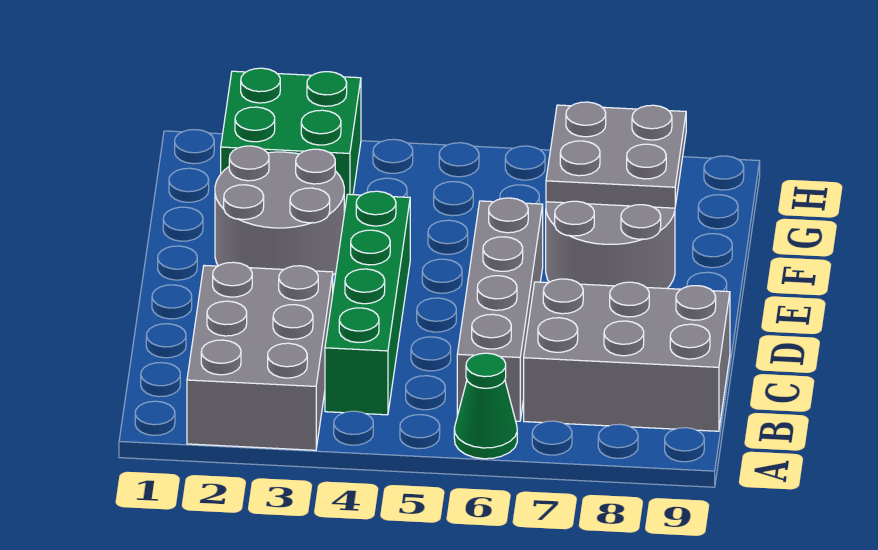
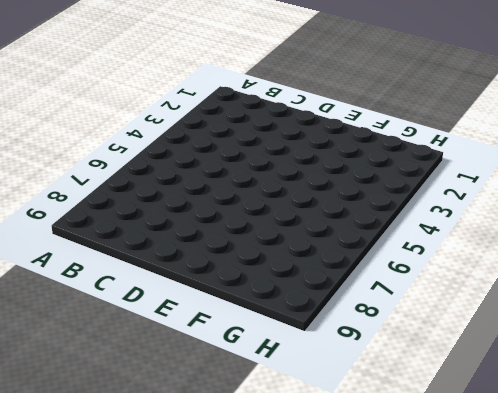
none -> grey 2x3 brick [187,262,333,450]
none -> green 1x1 cone [454,353,517,459]

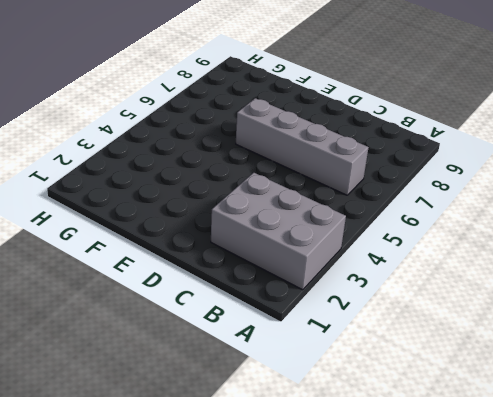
none -> green 1x1 cone [454,353,517,459]
none -> green 1x4 brick [325,191,410,415]

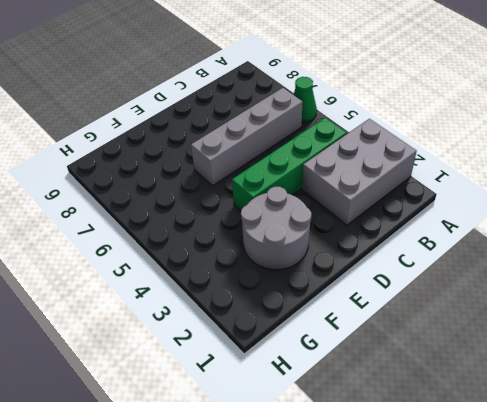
none -> grey 2x3 brick [524,279,730,431]
none -> grey 2x2 round brick [546,201,675,288]

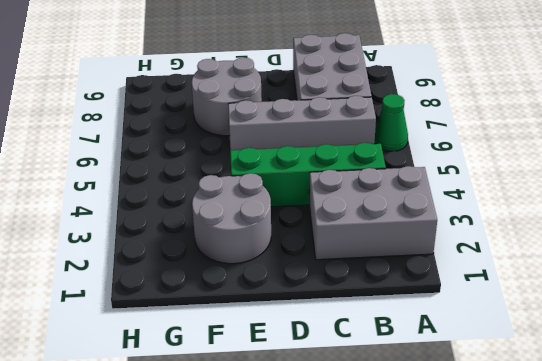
none -> green 2x2 brick [221,68,361,213]
none -> grey 2x2 plate [546,102,686,208]

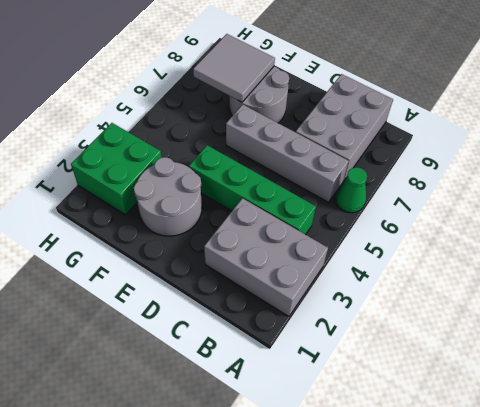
grey 2x2 tile [193,34,275,102] -> grey 2x2 plate [546,102,686,208]

